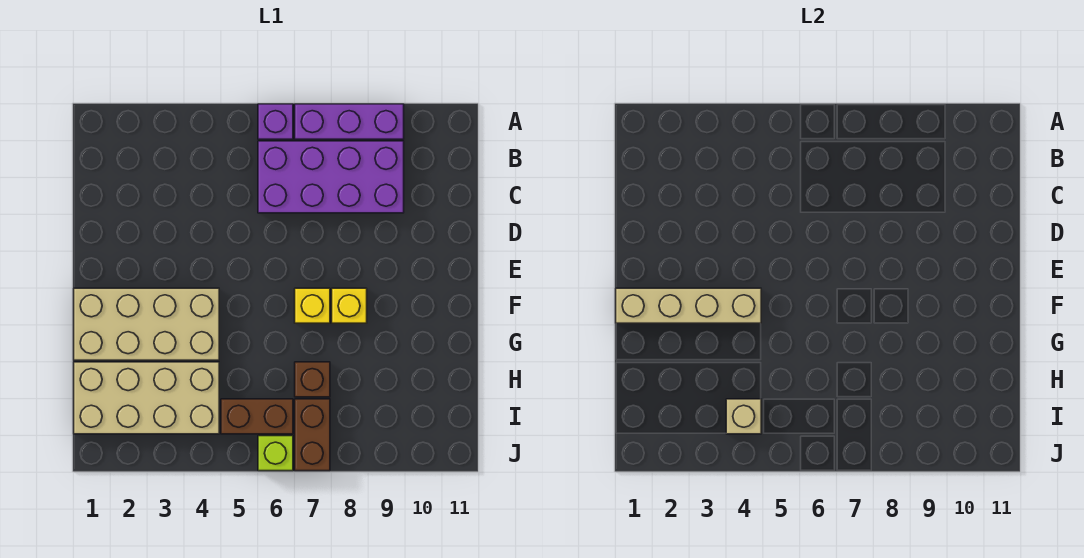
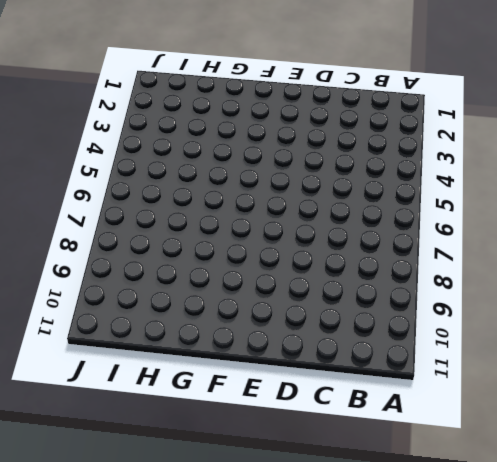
none -> purple 1x1 brick [258,104,293,139]
none -> purple 1x3 brick [295,104,404,139]
none -> purple 2x4 brick [258,141,404,213]

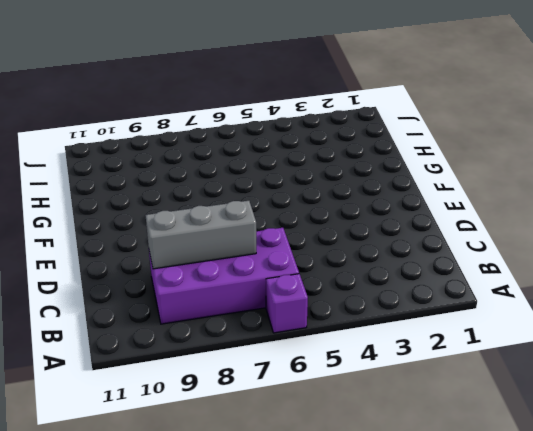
grey 1x3 brick [145,201,256,269] -> none
none -> purple 1x3 brick [295,104,404,139]
none -> tan 2x4 brick [74,288,219,360]
none -> yellow 1x1 brick [295,288,330,323]

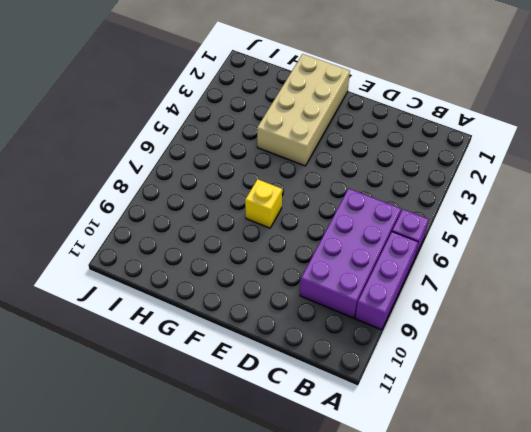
none -> yellow 1x1 brick [332,288,367,323]
none -> tan 2x4 brick [74,362,219,434]
none -> brown 1x1 brick [295,362,330,397]

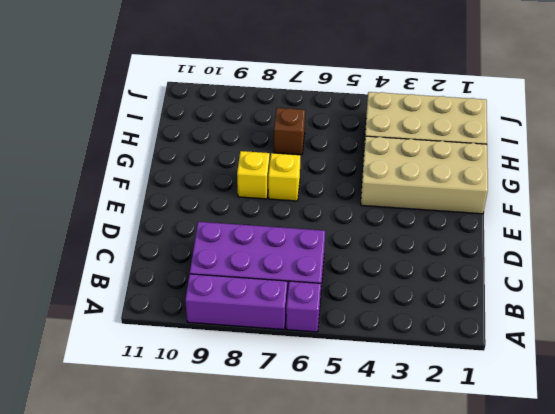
none -> brown 1x2 brick [221,399,293,434]
none -> brown 1x2 brick [295,399,330,471]
none -> lime 1x1 brick [258,436,293,471]

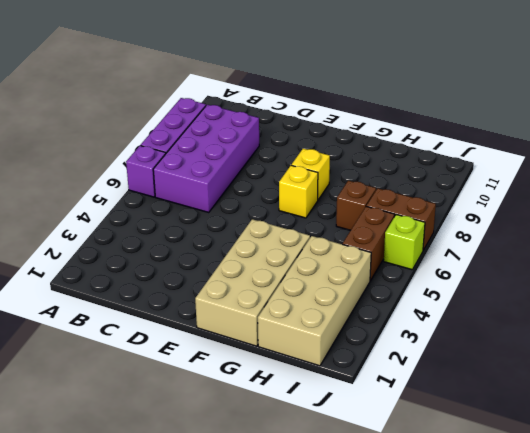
none -> tan 1x4 brick [616,288,761,323]
none -> tan 1x1 brick [726,399,761,434]

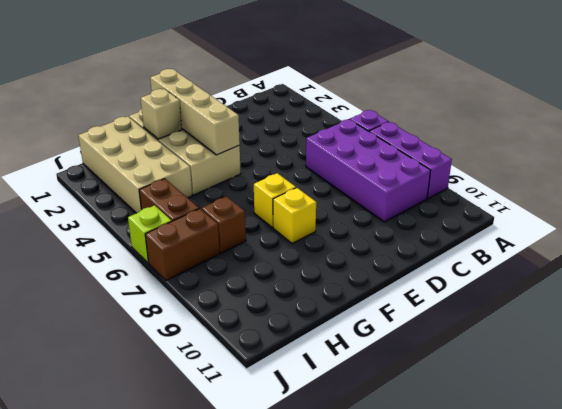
tan 1x1 brick [141,89,182,139] -> tan 1x1 brick moved to [726,399,761,434]

